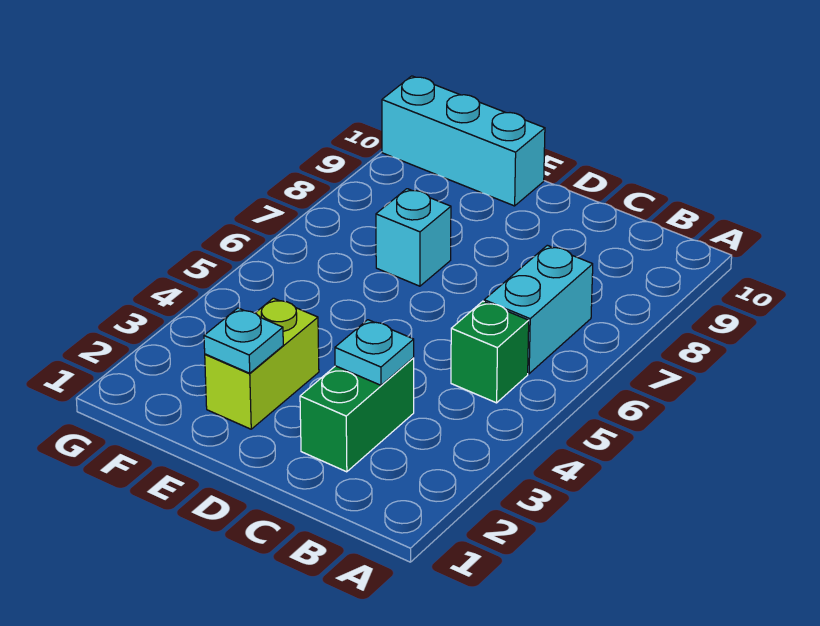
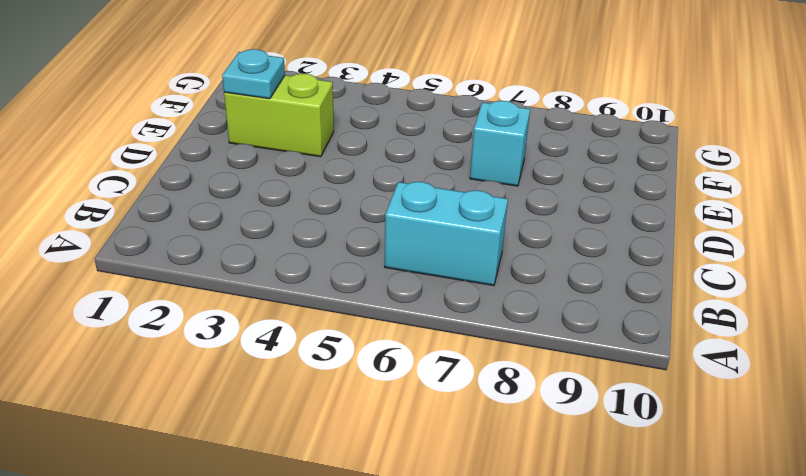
none -> green 1x1 brick [451,301,529,403]
none -> green 1x2 brick [300,358,414,472]

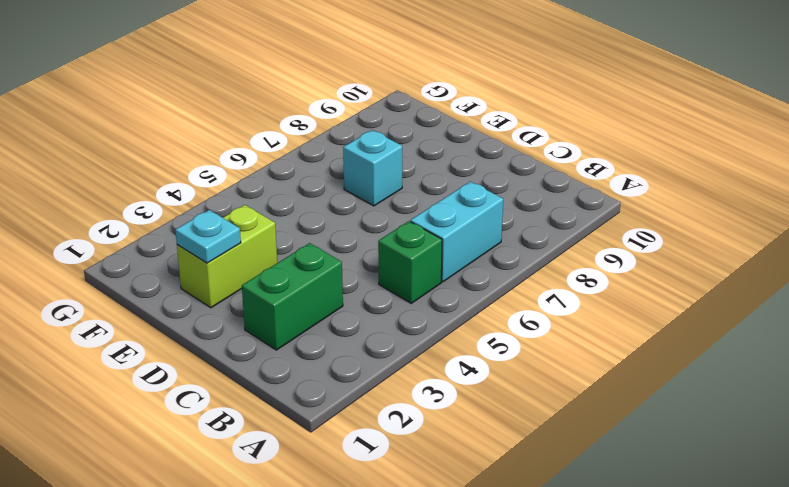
none -> cyan 1x3 brick [382,76,545,206]
none -> cyan 1x1 plate [335,320,414,385]

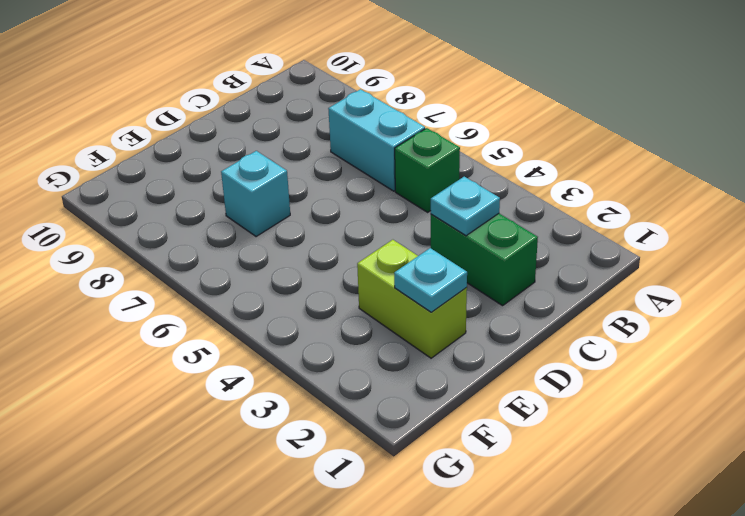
none -> cyan 1x3 brick [382,76,545,206]

